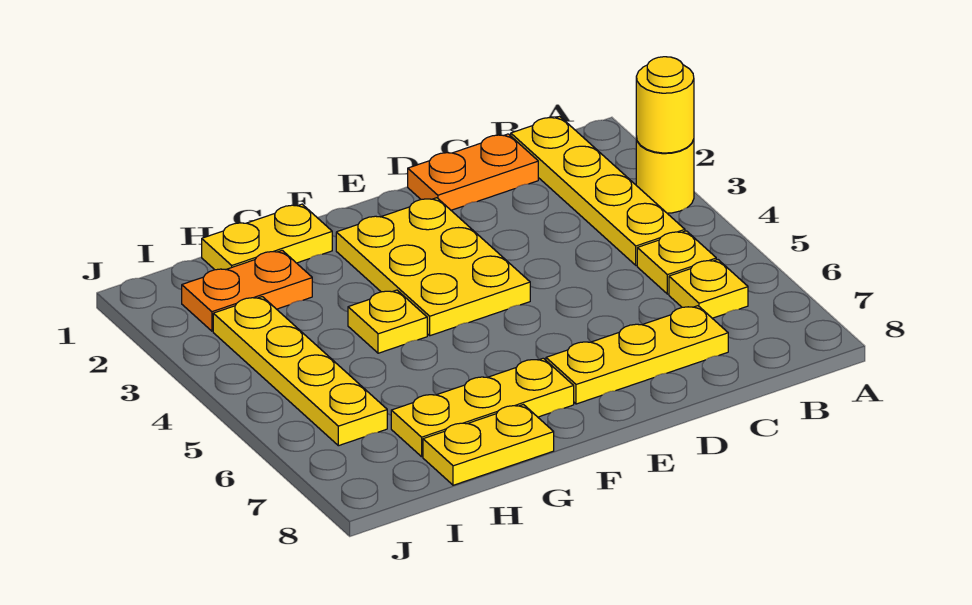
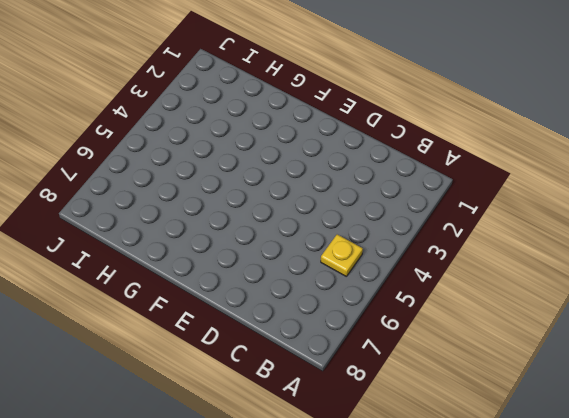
none -> yellow 1x1 round brick [636,137,694,213]
none -> yellow 1x4 plate [511,116,685,265]
none -> yellow 1x1 plate [669,260,748,318]

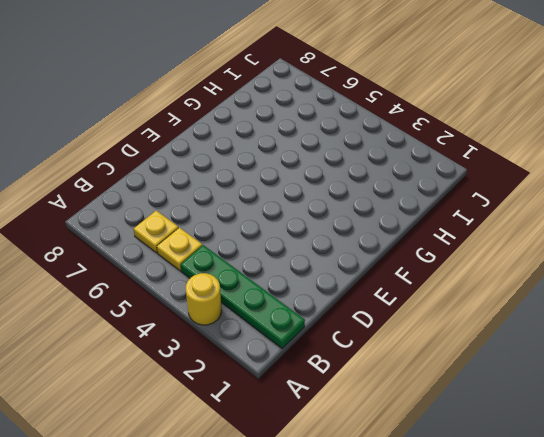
green 1x4 plate [181,245,305,348] -> yellow 1x4 plate [511,116,685,265]
none -> orange 1x2 plate [408,134,538,210]
none -> yellow 1x3 plate [546,306,728,404]
none -> yellow 2x3 plate [336,198,530,336]

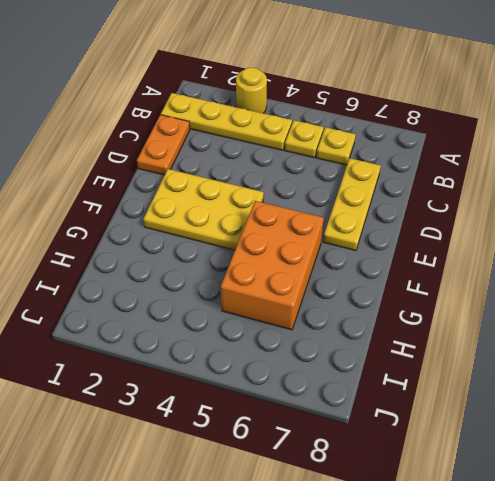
orange 2x3 brick [221,201,324,330] -> none
none -> yellow 1x3 plate [391,358,574,457]
none -> yellow 1x2 plate [202,204,332,270]
none -> yellow 1x1 plate [348,290,427,353]

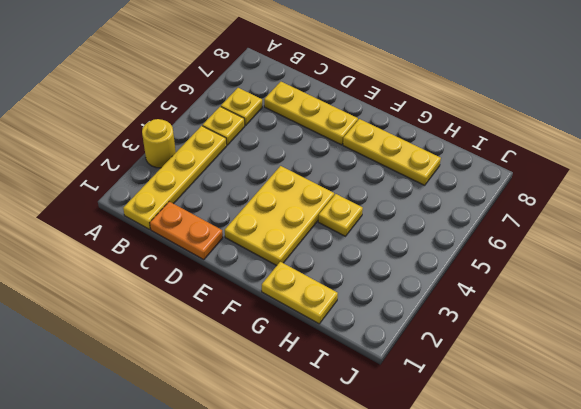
none -> yellow 1x2 plate [423,405,554,485]
none -> orange 1x2 plate [182,250,312,331]
none -> yellow 1x4 plate [213,297,387,446]

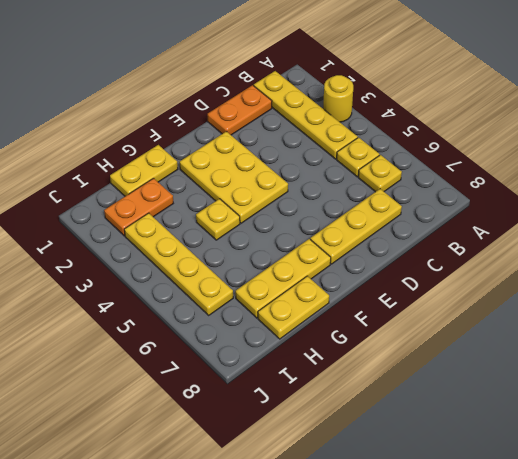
none -> yellow 1x1 round brick [636,57,694,153]

